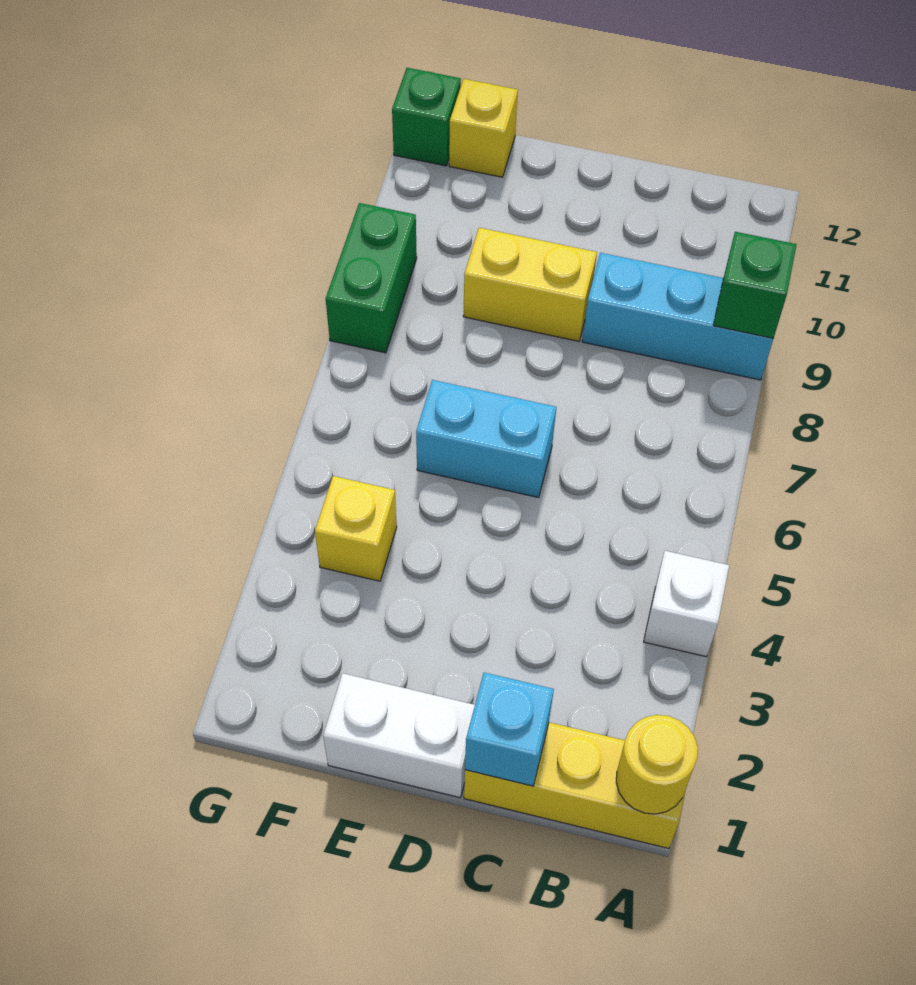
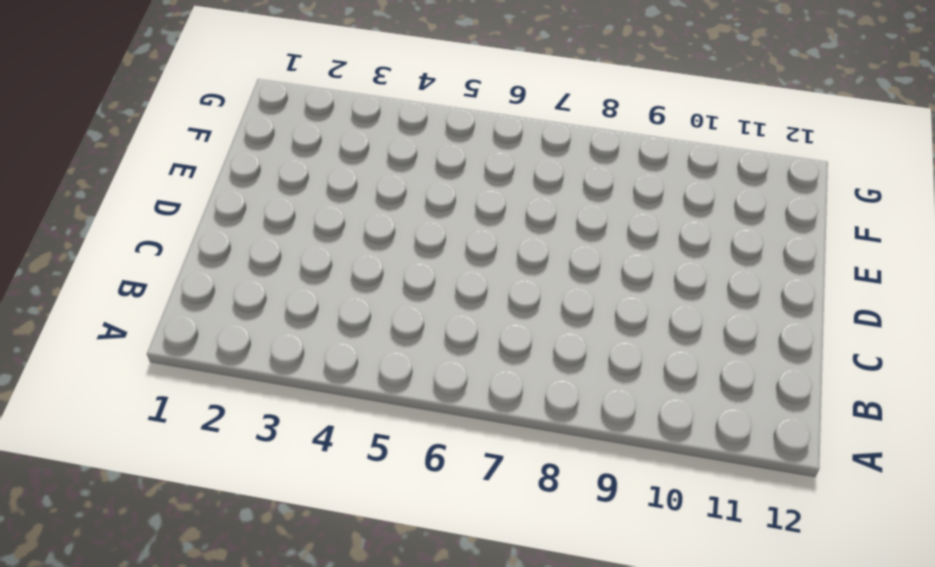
none -> yellow 1x3 brick [464,722,685,849]
none -> white 1x1 brick [644,551,729,657]
none -> cyan 1x3 brick [582,253,773,380]

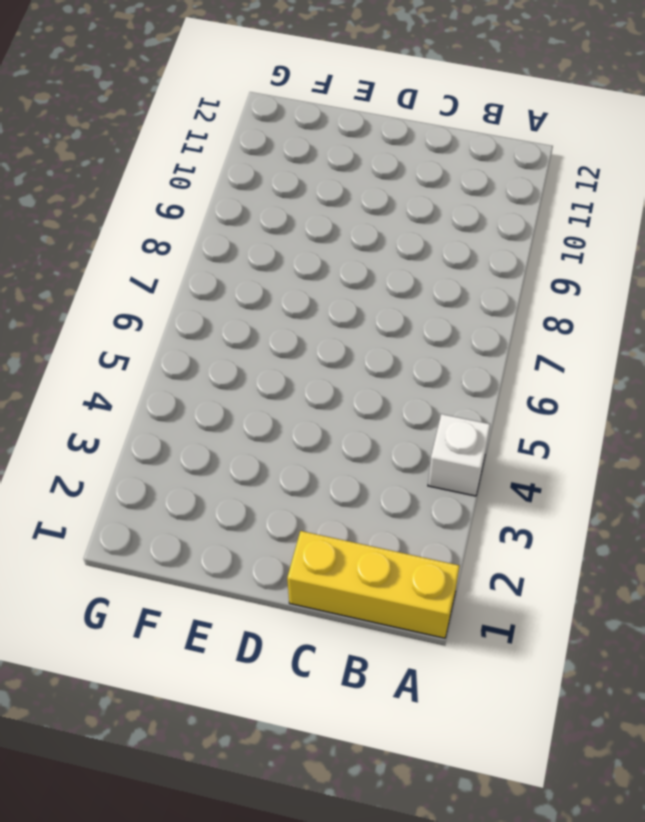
none -> cyan 1x3 brick [582,253,773,380]
none -> white 1x2 brick [323,673,475,798]
none -> cyan 1x2 brick [416,380,556,497]

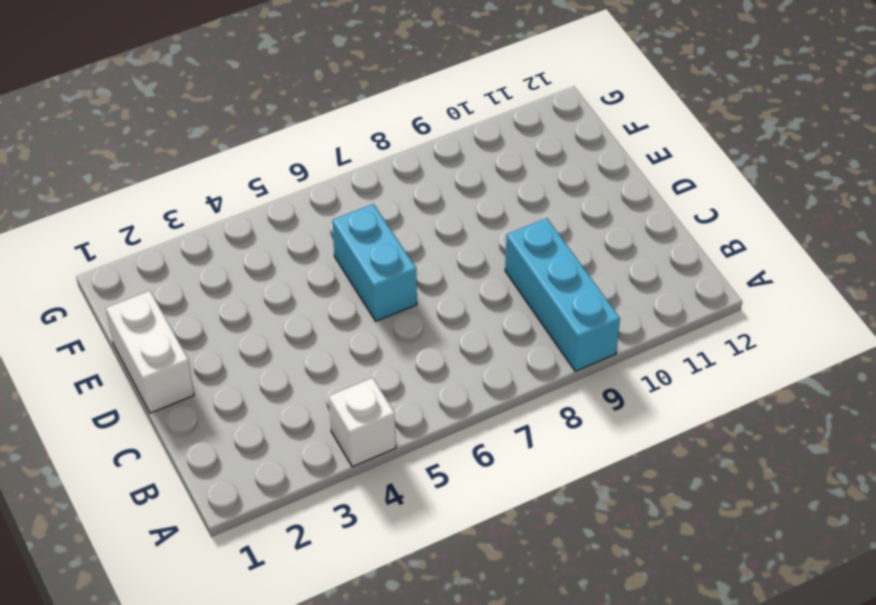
none -> yellow 1x3 brick [464,722,685,849]
none -> yellow 1x2 brick [463,228,597,341]
none -> yellow 1x1 brick [315,476,397,581]

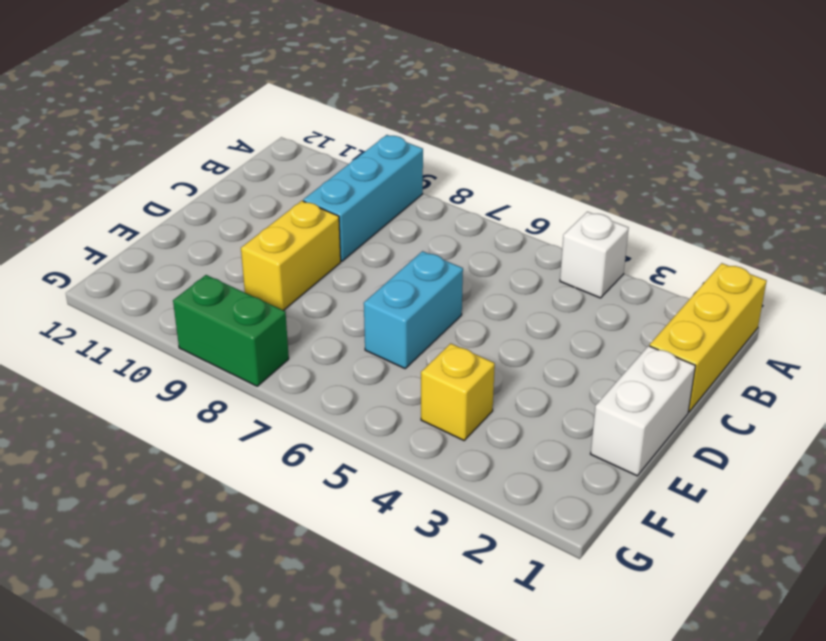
none -> yellow 1x1 brick [449,79,518,177]
none -> green 1x1 brick [392,68,461,166]
none -> yellow 1x1 round brick [616,715,698,814]

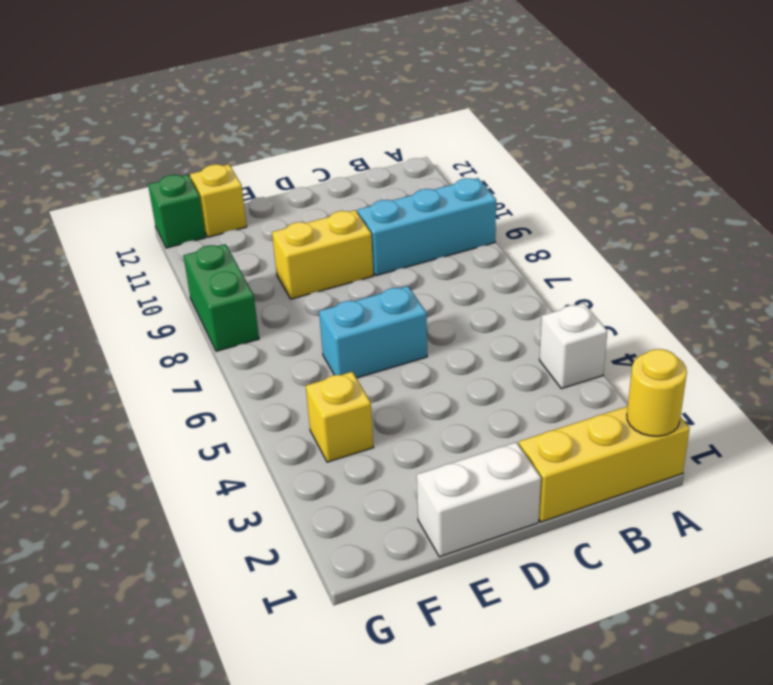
none -> green 1x1 brick [713,232,797,338]
none -> cyan 1x1 brick [465,673,554,786]

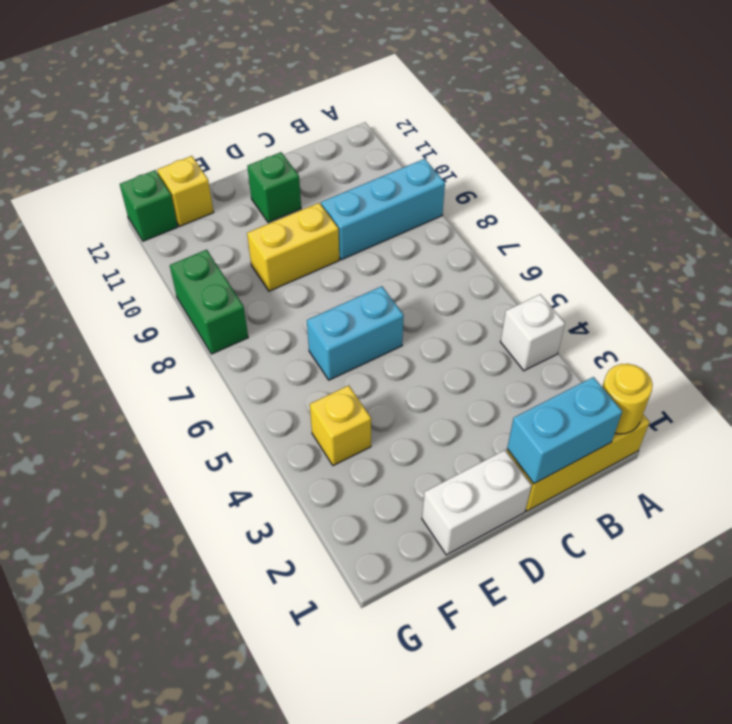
cyan 1x2 brick [507,377,622,484] -> cyan 1x1 brick [465,673,554,786]
green 1x1 brick [247,152,301,223] -> green 1x1 brick moved to [713,232,797,338]

